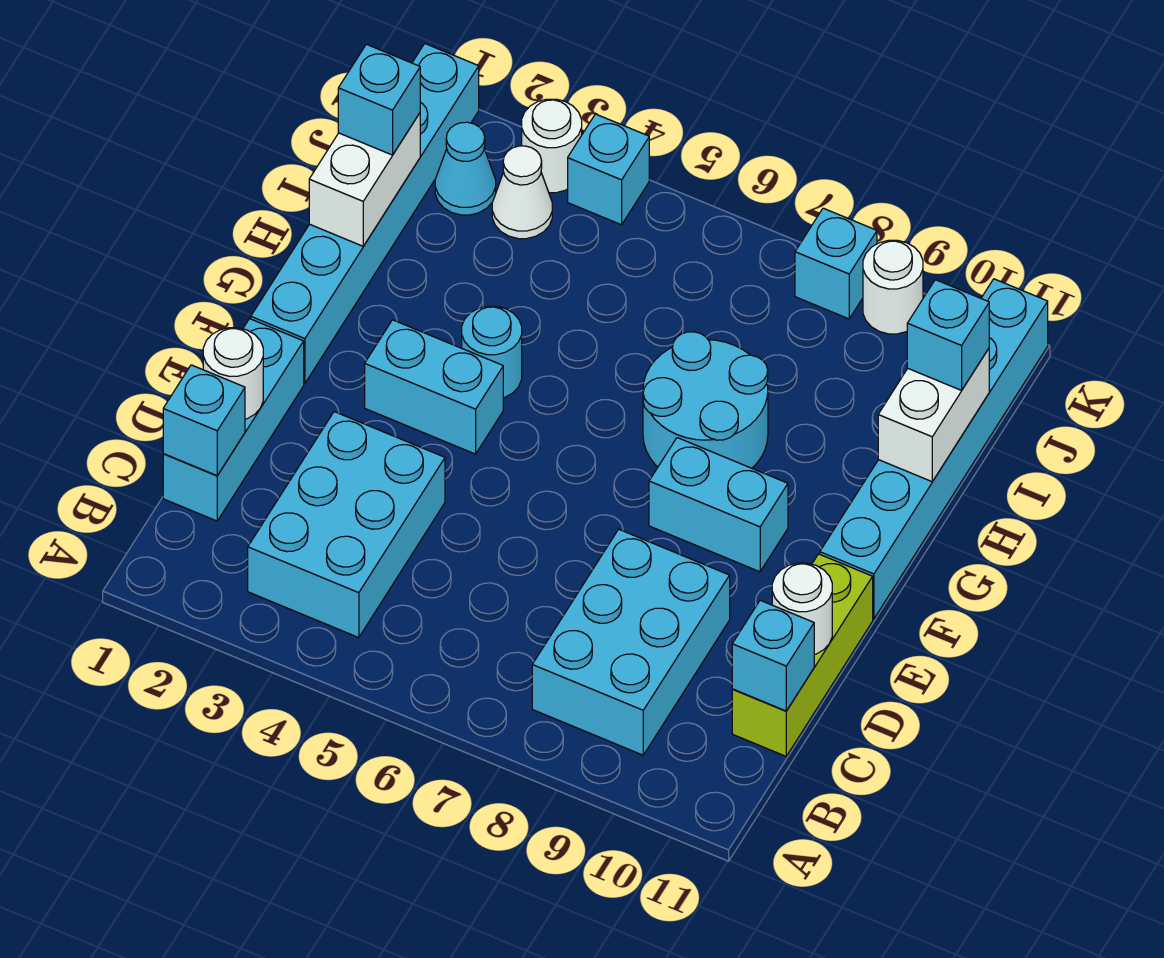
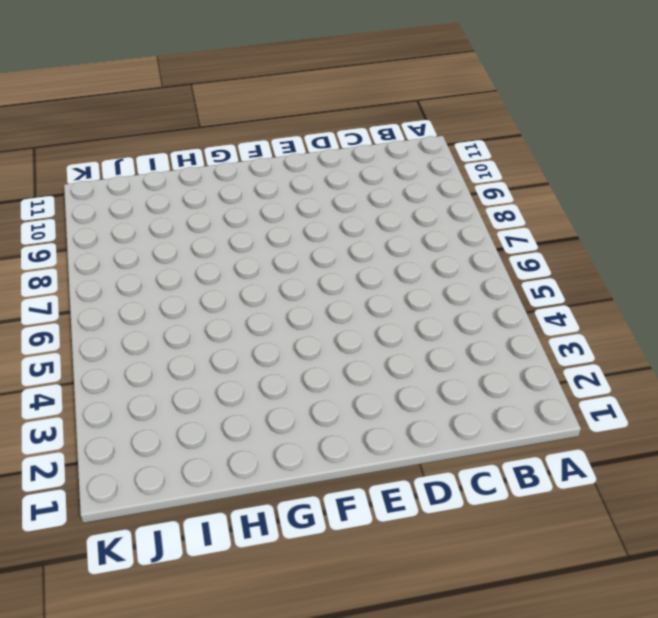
none -> cyan 2x3 brick [248,412,445,638]
none -> cyan 2x3 brick [532,529,730,755]
none -> cyan 1x3 brick [163,319,304,521]

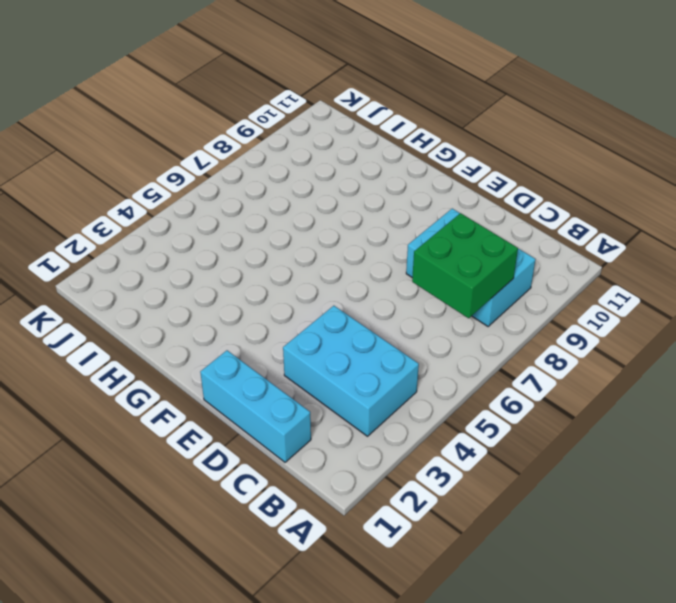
green 2x2 brick [412,213,518,318] -> none
none -> lime 1x3 brick [732,554,873,756]
none -> cyan 1x6 brick [251,44,479,384]
none -> cyan 1x2 brick [365,320,503,454]

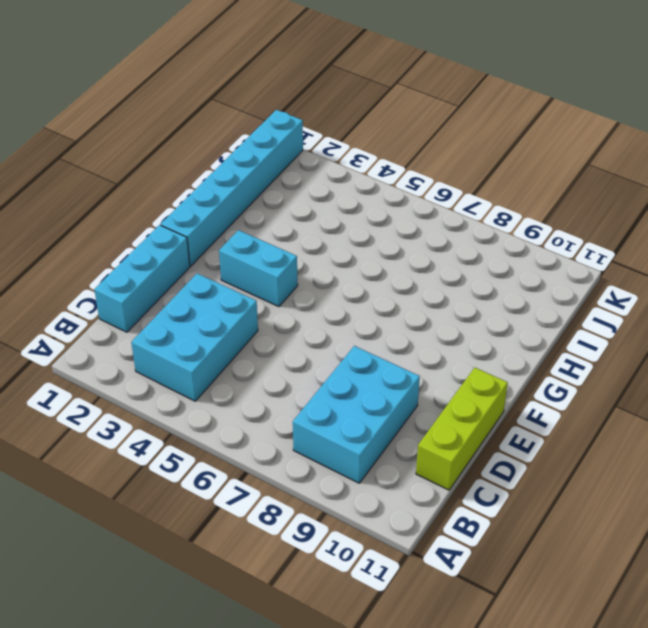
none -> cyan 1x2 brick [649,438,788,572]
none -> cyan 1x6 brick [820,279,1048,619]
none -> cyan 1x1 round brick [462,306,522,398]

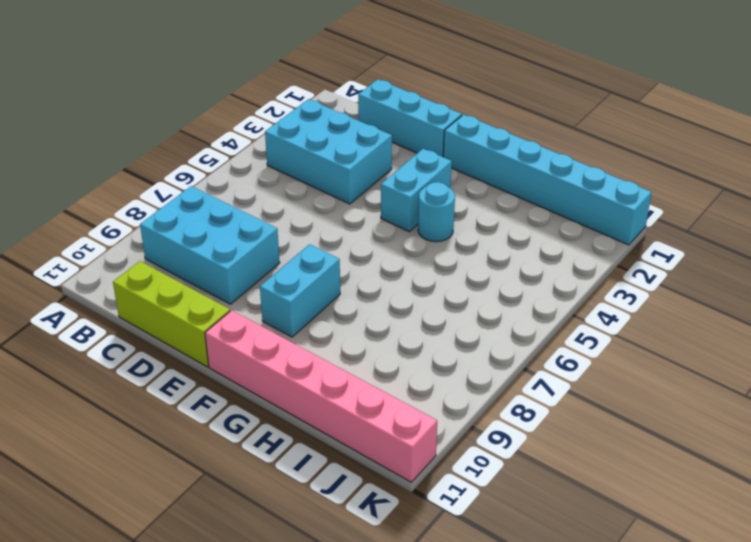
pink 1x6 brick [205,310,437,482] -> cyan 1x6 brick [820,279,1048,619]
none -> cyan 2x2 round brick [643,332,768,468]
none -> cyan 1x1 cone [435,122,496,215]
none -> white 1x1 cone [492,146,552,239]

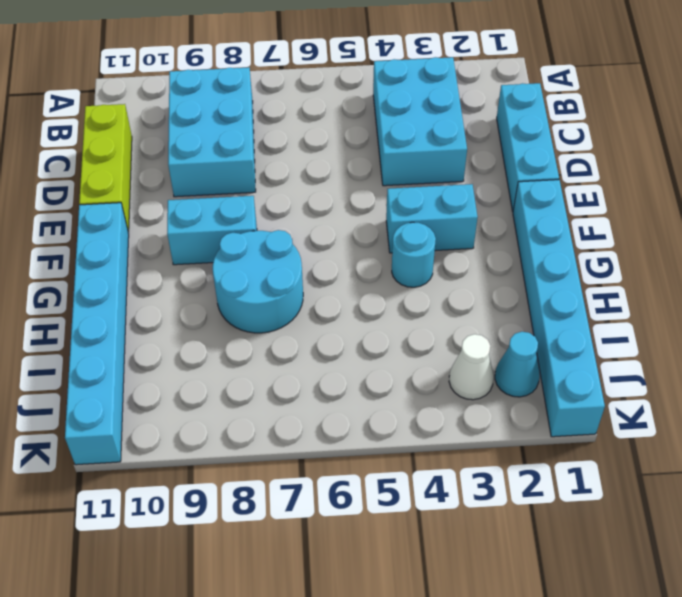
none -> white 1x1 round brick [522,99,582,193]
none -> cyan 1x1 brick [568,114,649,225]
none -> cyan 1x1 brick [795,208,877,319]

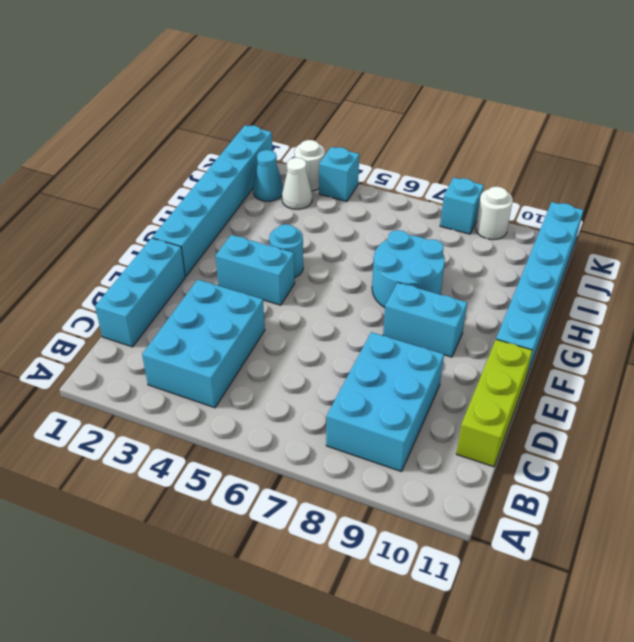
none -> cyan 1x1 brick [163,365,245,475]
none -> cyan 1x1 brick [732,600,814,711]
none -> white 1x1 round brick [203,328,263,419]

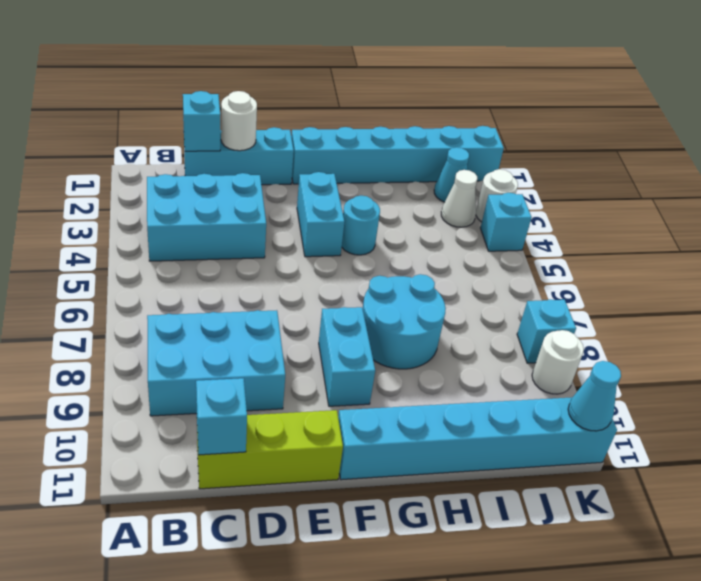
cyan 1x1 cone [568,361,621,431] -> none
none -> white 1x1 round brick [772,563,832,655]
none -> white 1x2 brick [309,113,420,246]
none -> white 1x2 brick [878,349,989,482]

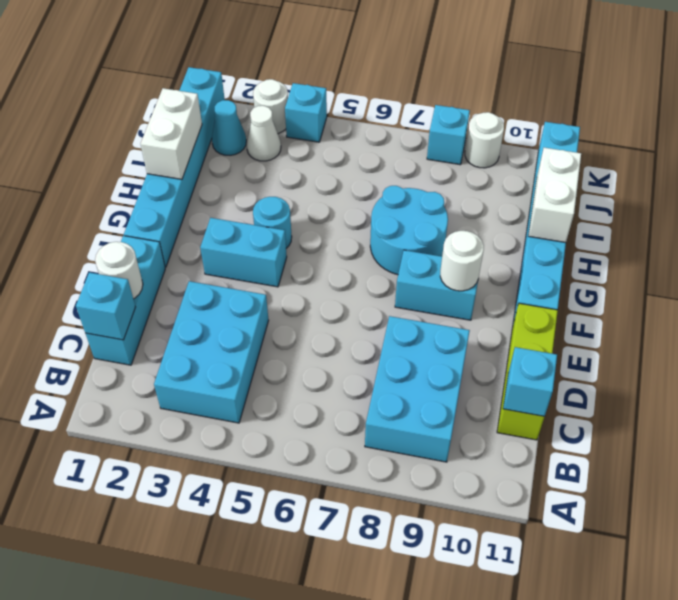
white 1x1 round brick [440,231,484,291] -> white 1x1 round brick moved to [772,563,832,655]
none -> cyan 1x1 brick [338,44,420,155]
none -> cyan 1x1 brick [907,280,989,390]

